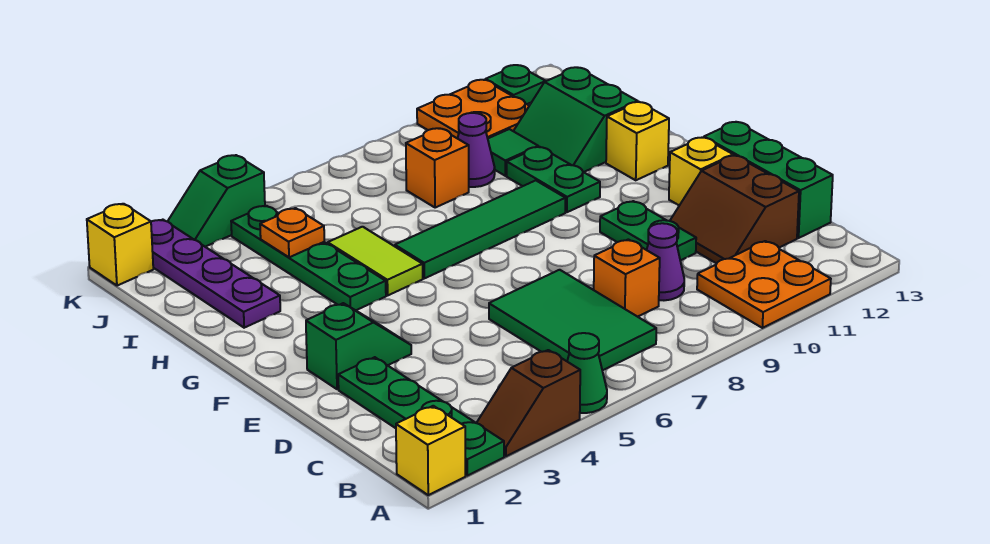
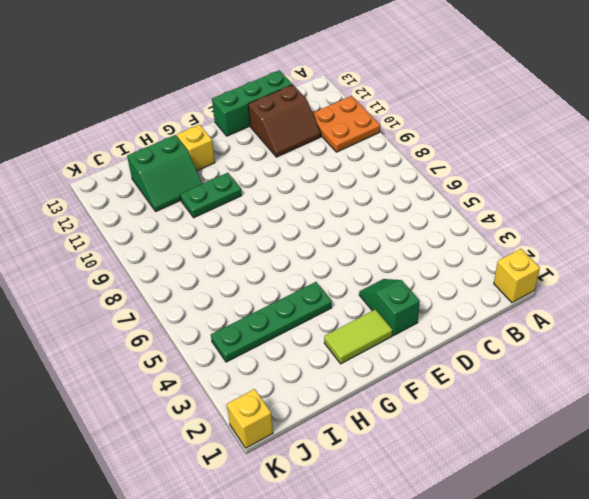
lime 1x2 tile [324,309,392,364] -> lime 1x2 tile moved to [328,227,423,295]
none -> green 1x4 plate [338,357,504,476]
none -> brown 1x2 slope [477,350,580,456]
none -> green 1x1 cone [567,333,607,413]

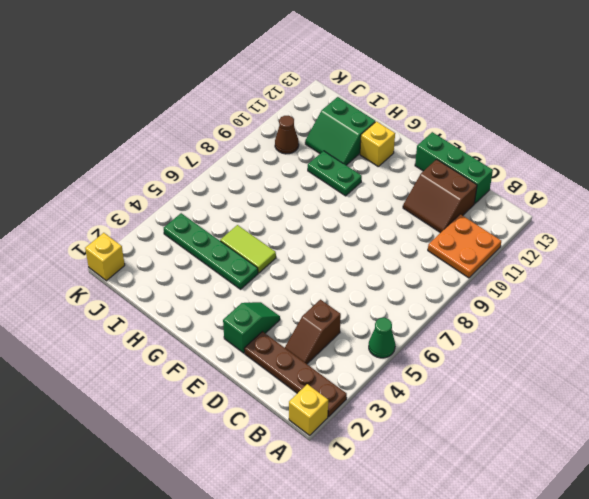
brown 1x4 plate [244,332,347,417] -> green 1x4 plate [338,357,504,476]
brown 1x2 slope [285,300,341,364] -> brown 1x2 slope moved to [477,350,580,456]
brown 1x1 cone [275,116,299,154] -> orange 2x2 plate [417,80,529,139]
none -> green 2x3 tile [489,270,656,371]
none -> orange 1x1 brick [594,239,660,317]
none -> purple 1x1 cone [647,223,684,300]

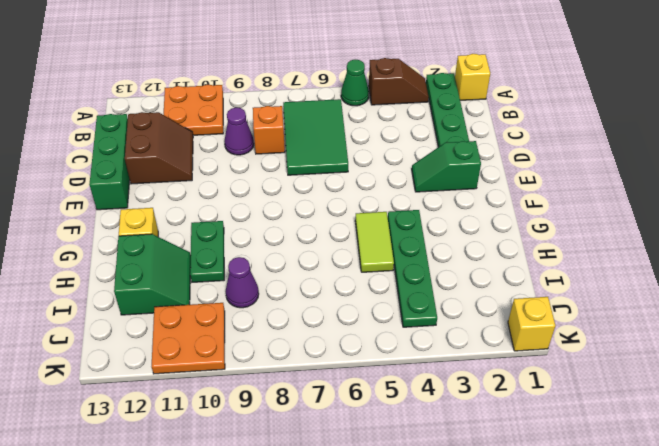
none -> green 1x2 plate [600,201,696,261]
none -> yellow 1x1 brick [669,137,733,206]
none -> green 1x4 tile [395,180,565,278]

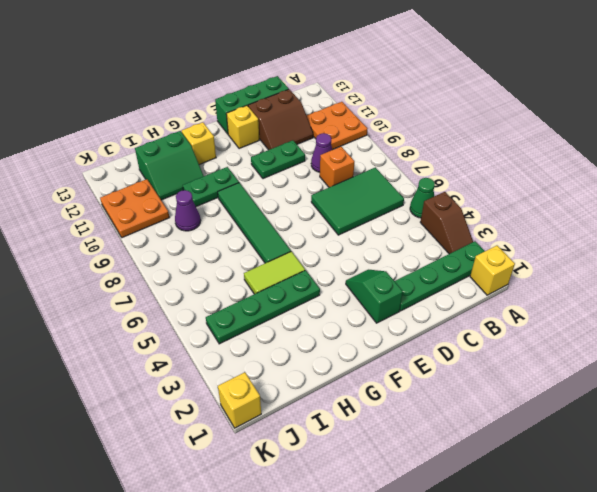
none -> purple 1x4 plate [151,220,280,328]
none -> orange 1x1 brick [406,128,469,208]
none -> green 1x1 tile [488,129,538,176]

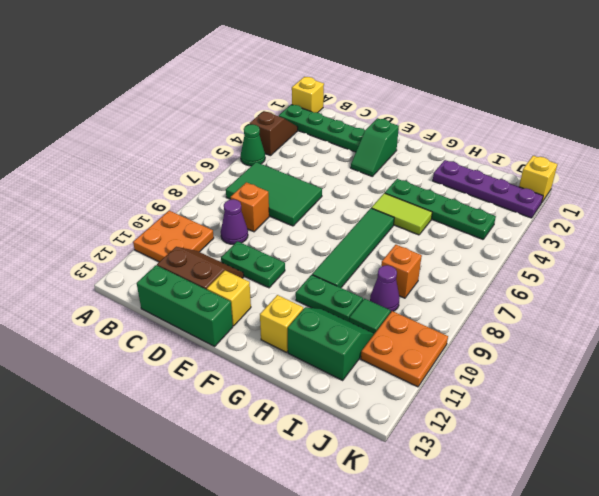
none -> green 1x2 slope [167,155,265,247]
none -> green 1x1 plate [485,65,545,104]
none -> orange 1x1 plate [260,208,324,257]

